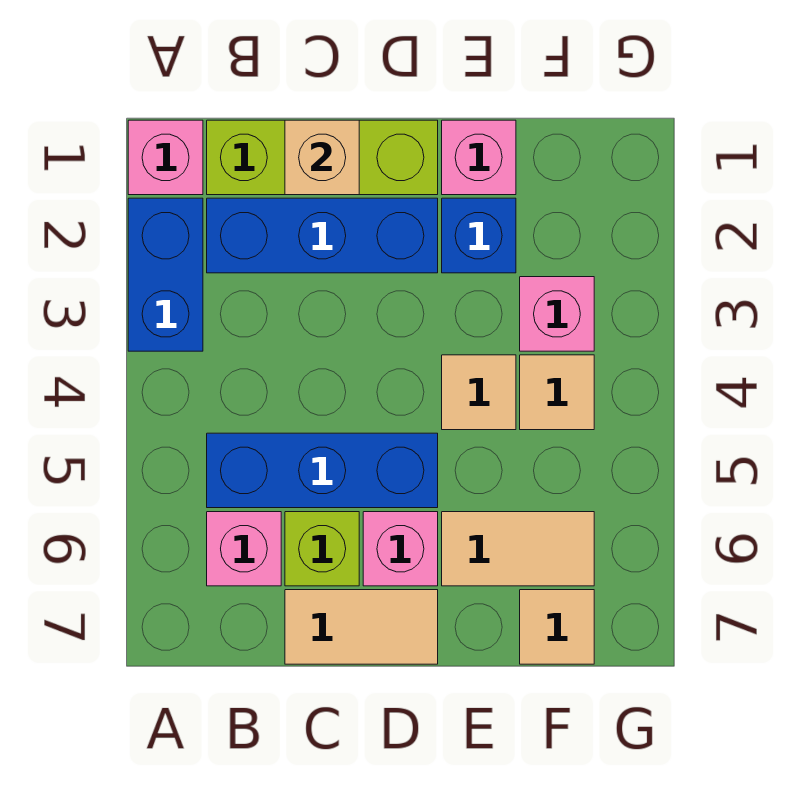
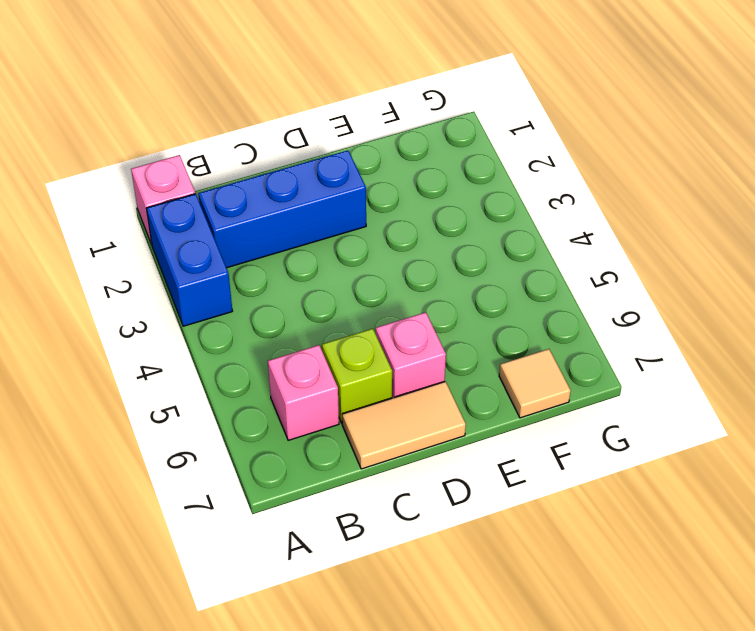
none -> lime 1x3 brick [207,120,438,195]
none -> blue 1x3 brick [207,433,438,508]
none -> pink 1x1 brick [442,120,516,195]

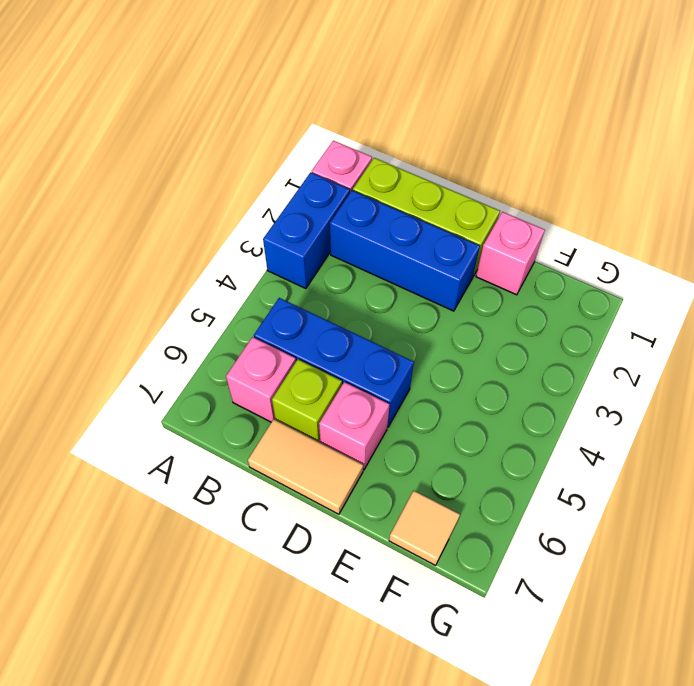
none -> blue 1x1 brick [442,198,516,273]
none -> tan 1x1 tile [442,355,516,430]
none -> tan 1x2 tile [442,512,594,586]

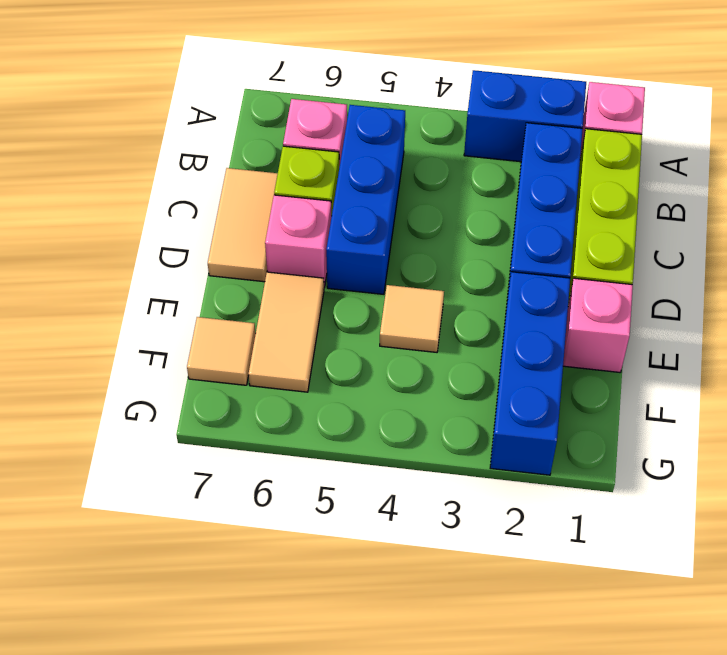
blue 1x3 brick [490,272,570,475] -> blue 1x1 brick [442,198,516,273]
none -> pink 1x1 brick [520,277,594,351]
none -> tan 1x1 tile [520,355,594,430]
none -> tan 1x1 brick [285,120,359,195]

